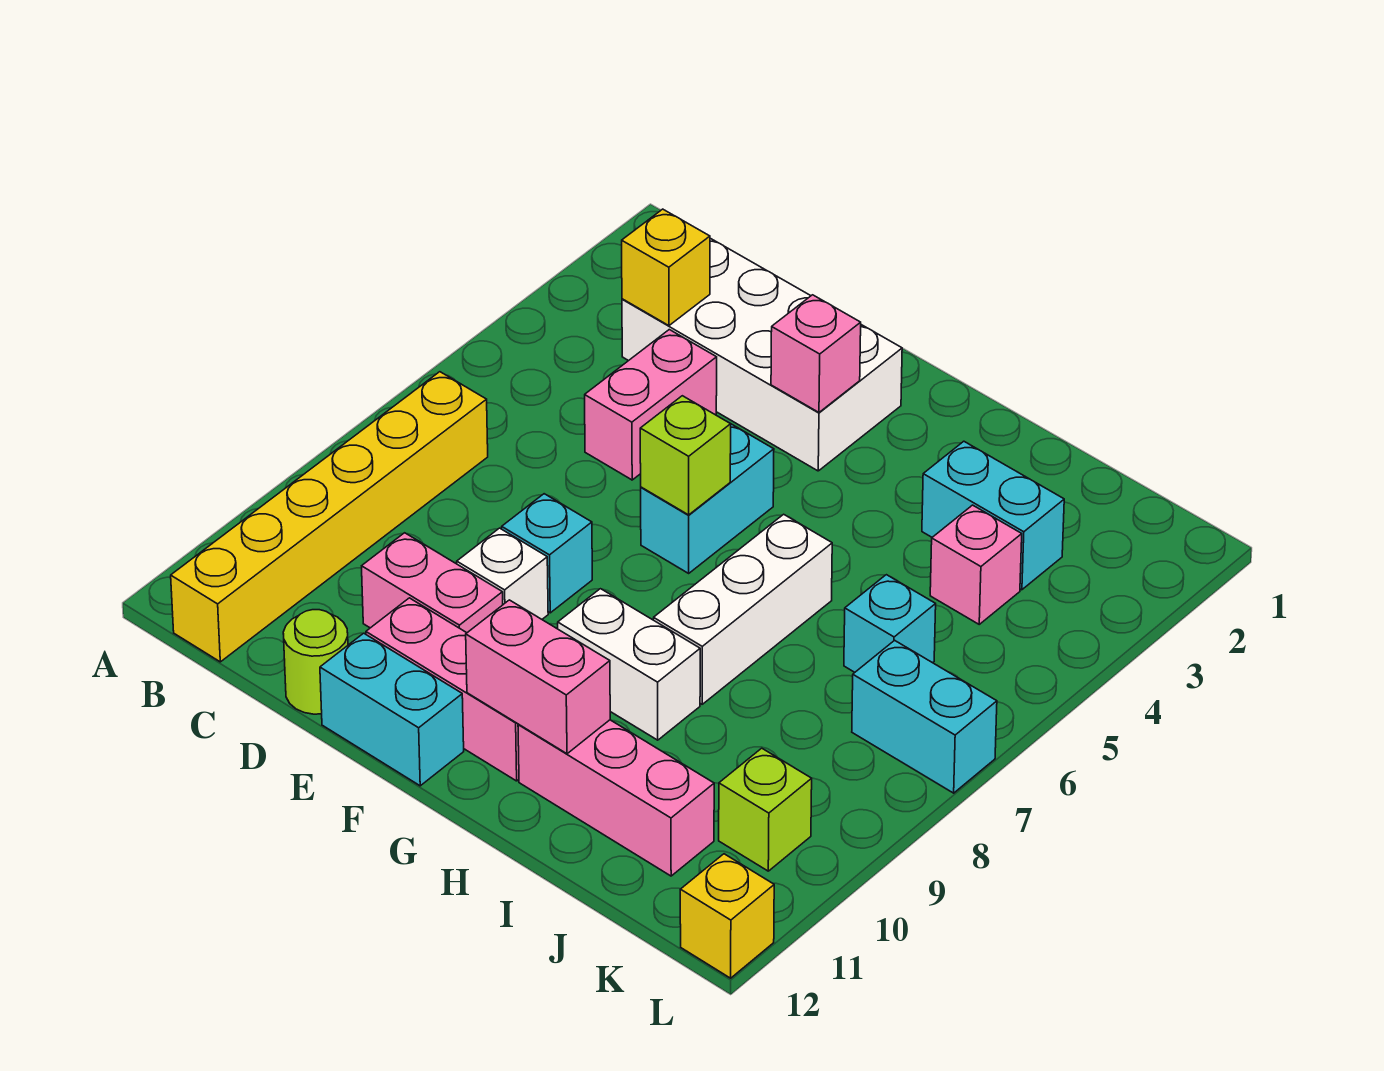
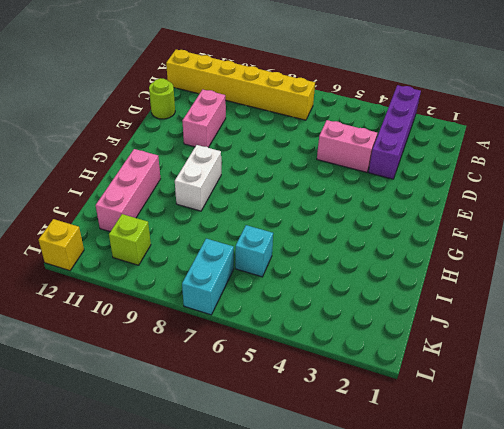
purple 1x4 brick [368,85,421,179] -> white 2x4 brick [622,238,902,471]
none -> cyan 1x1 brick [502,494,592,613]
none -> white 1x1 brick [457,528,548,619]
none -> pink 1x3 brick [366,598,519,781]

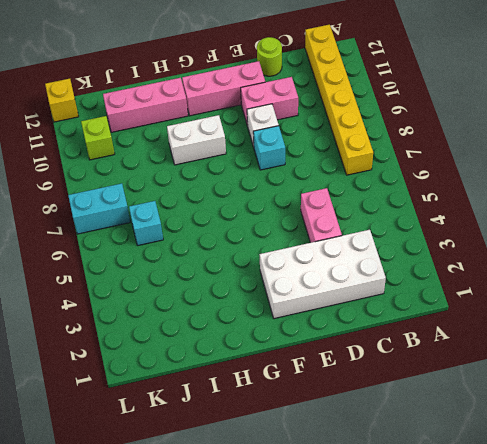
none -> cyan 1x2 brick [320,633,464,786]
none -> cyan 1x2 brick [641,424,774,573]
none -> white 1x3 brick [654,514,832,704]

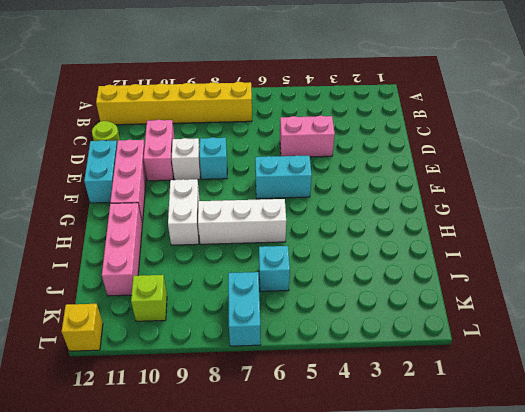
none -> white 2x4 brick [622,238,902,471]
none -> cyan 1x2 brick [922,441,1064,590]
none -> pink 1x1 brick [930,505,1022,624]

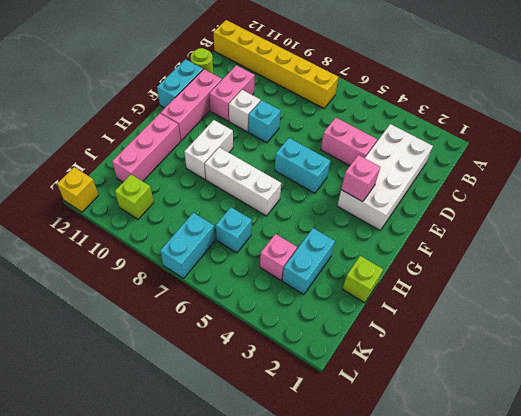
lime 1x1 brick [343,256,383,303] -> lime 1x1 brick moved to [640,396,731,515]
none -> yellow 1x1 brick [622,209,710,326]
none -> pink 1x2 brick [466,600,610,754]

